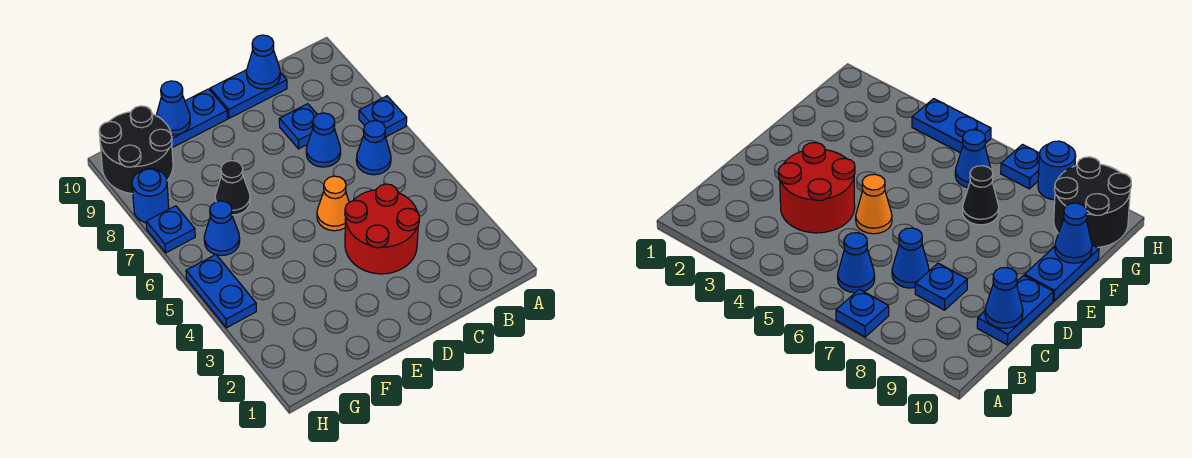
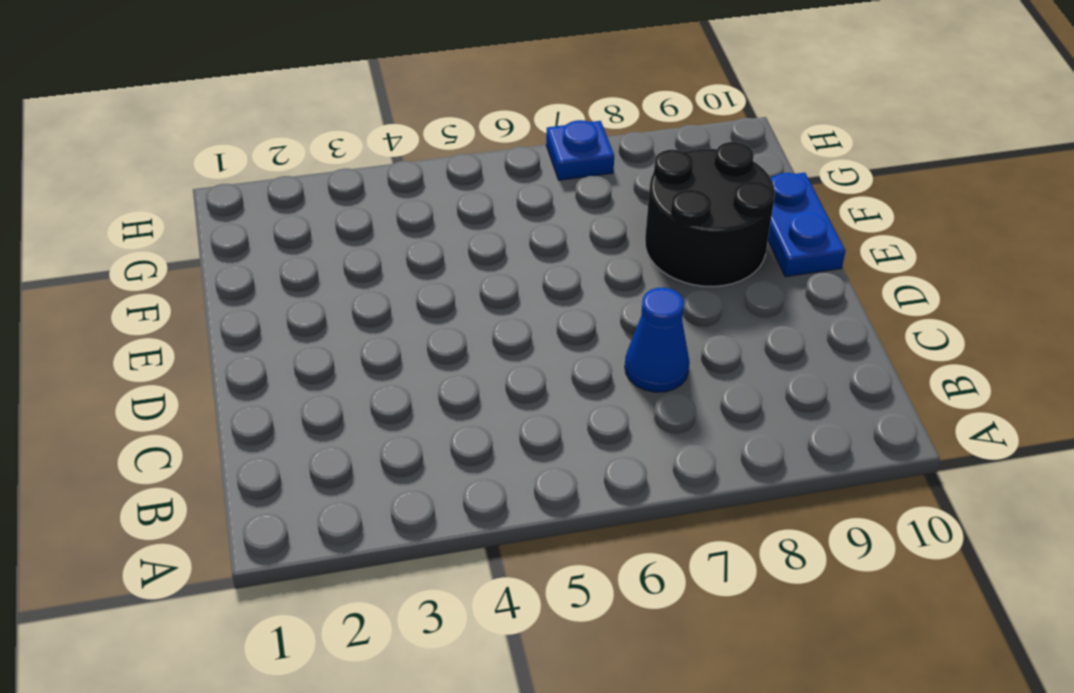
black 2x2 round brick [645,142,775,286] -> black 2x2 round brick moved to [99,106,173,194]
none -> blue 1x1 plate [359,96,407,137]
none -> blue 1x1 cone [356,121,391,175]
none -> red 2x2 round brick [345,184,420,274]

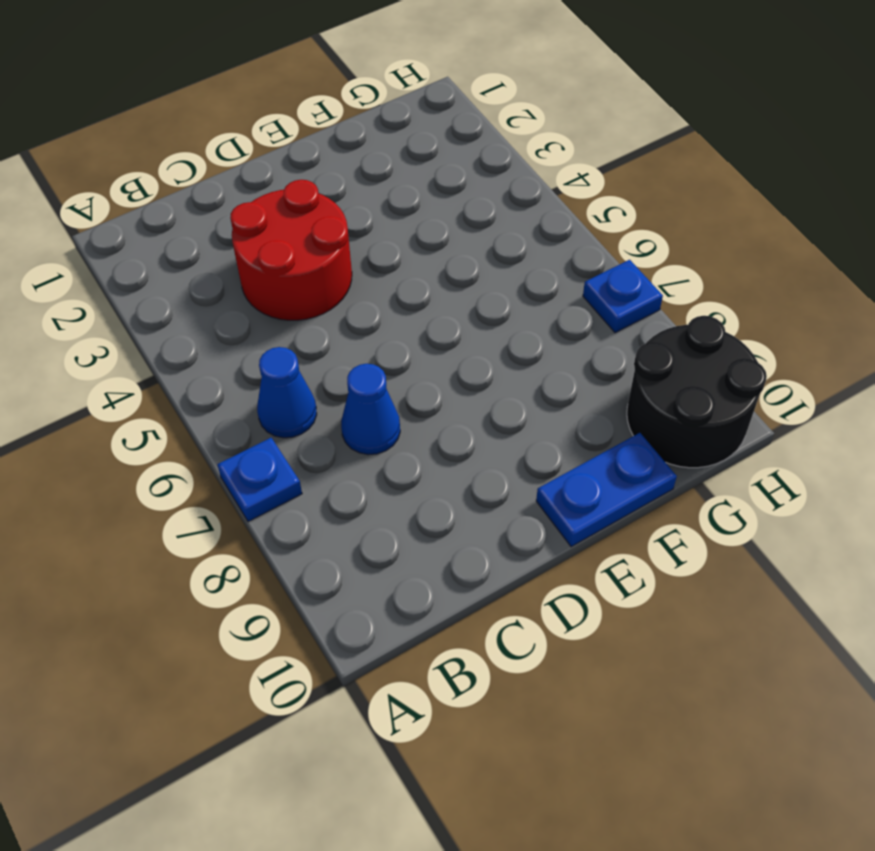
none -> blue 1x1 plate [279,104,317,149]
none -> blue 1x2 plate [210,70,287,118]
none -> orange 1x1 cone [317,176,349,231]

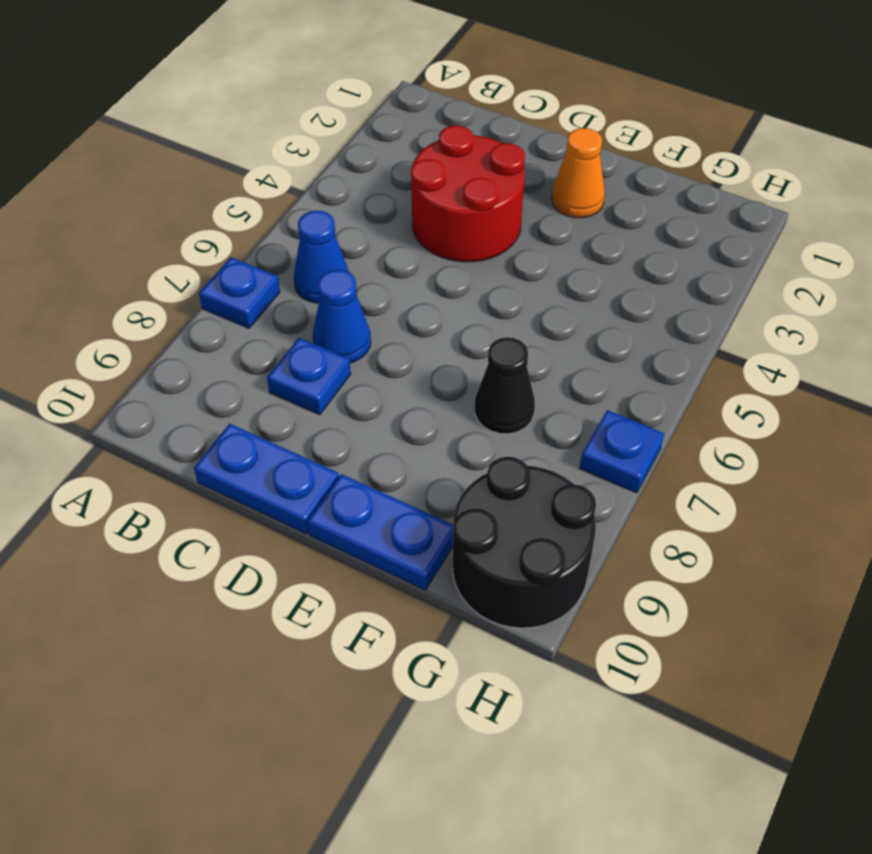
orange 1x1 cone [552,128,605,218] -> orange 1x1 cone moved to [317,176,349,231]
none -> blue 1x1 cone [204,201,240,256]
none -> blue 1x2 plate [186,255,256,328]
none -> blue 1x1 round brick [132,169,169,223]

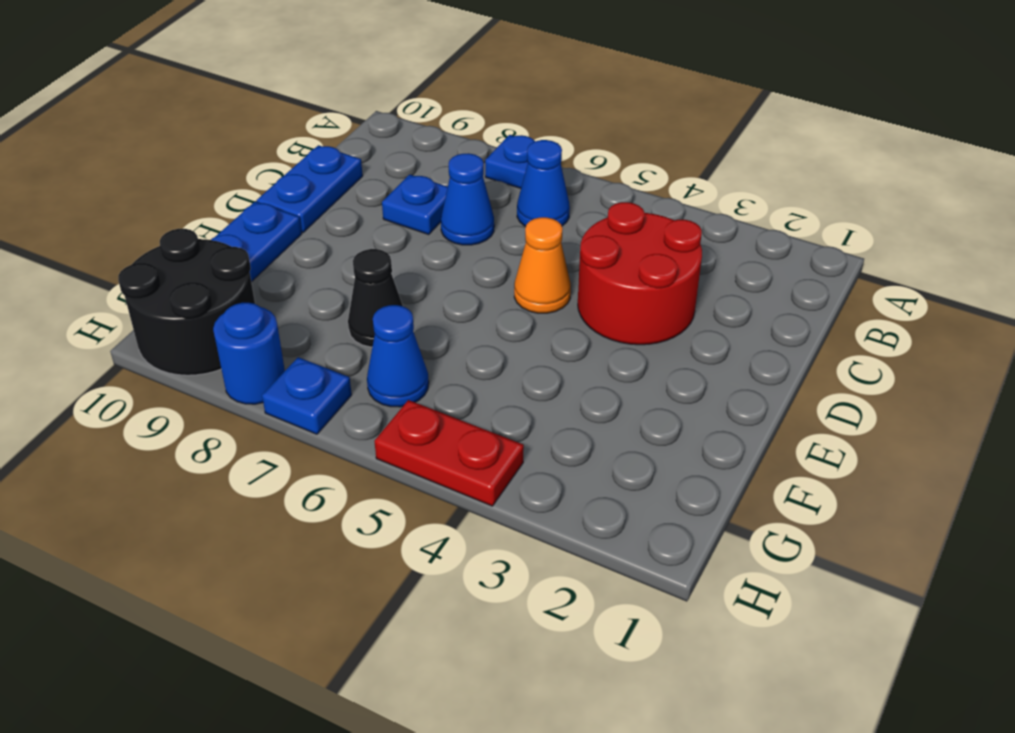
red 1x2 plate [374,400,524,506] -> blue 1x2 plate [186,255,256,328]
none -> blue 1x1 cone [246,35,280,89]
none -> blue 1x1 cone [156,81,190,135]

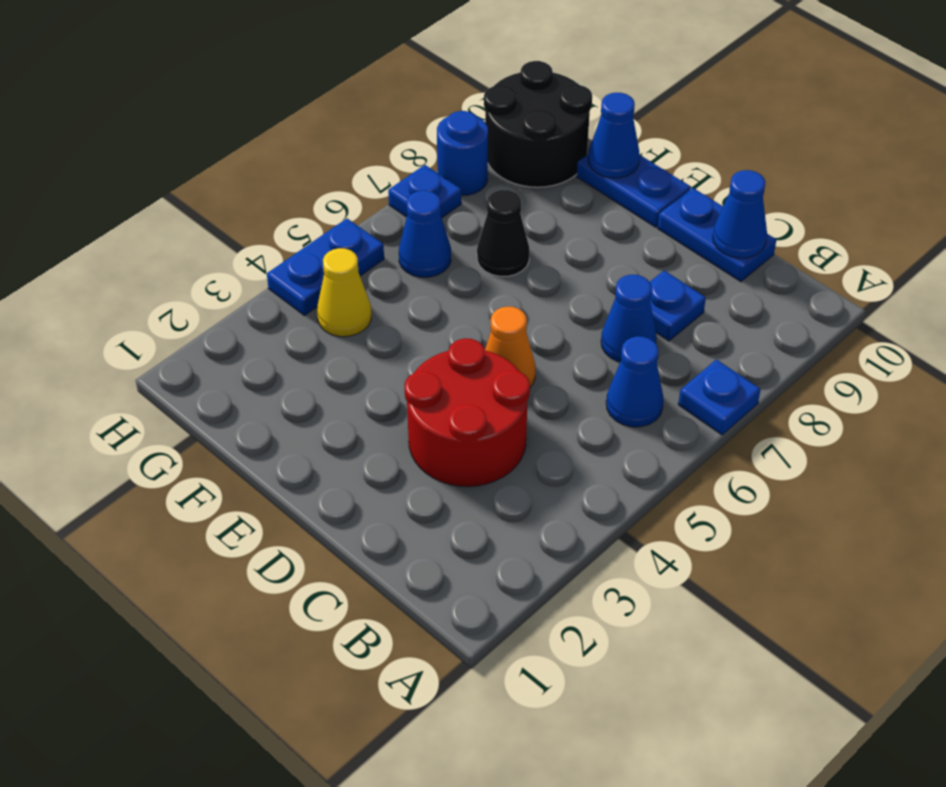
yellow 1x1 cone [317,248,371,337] -> none

